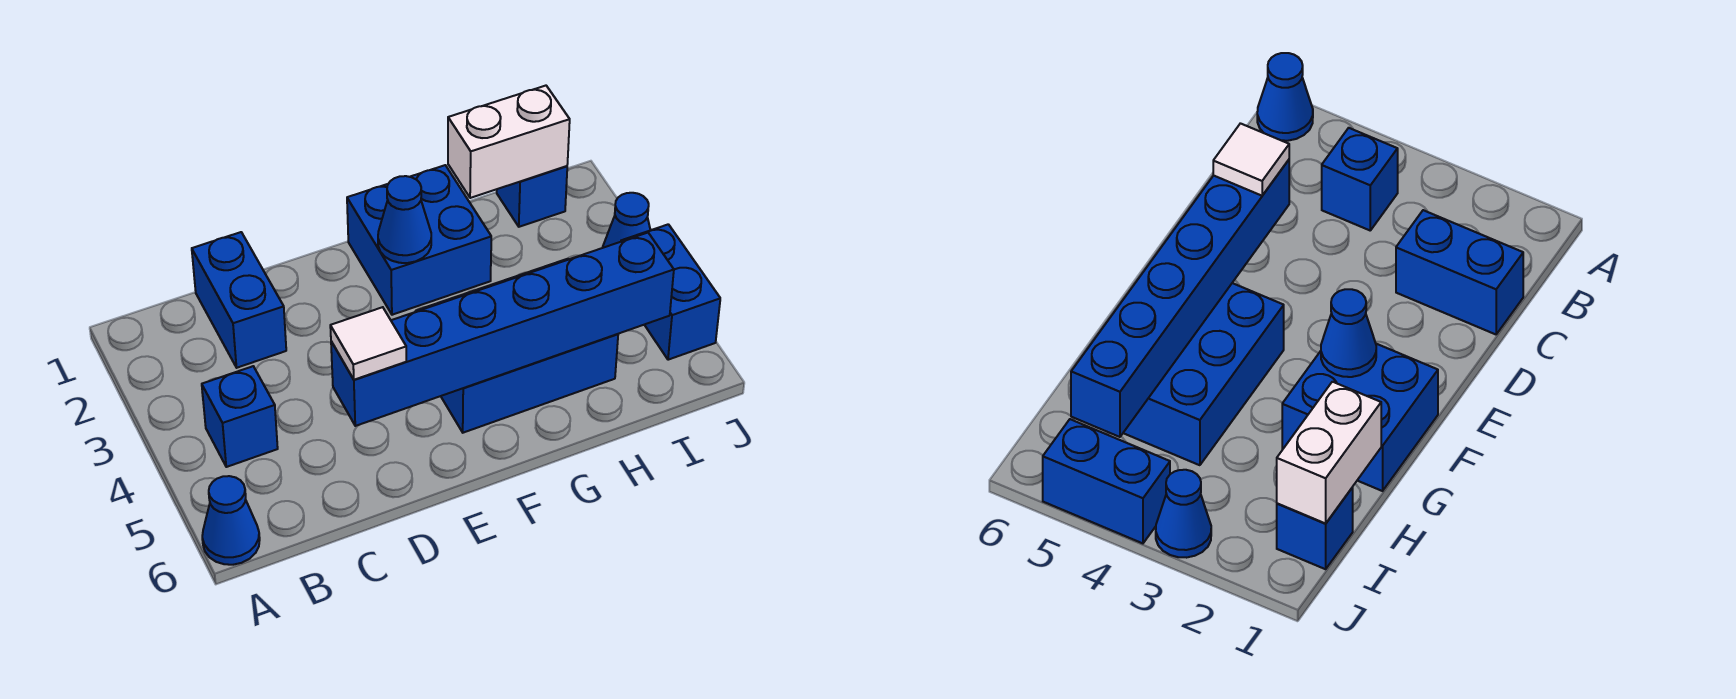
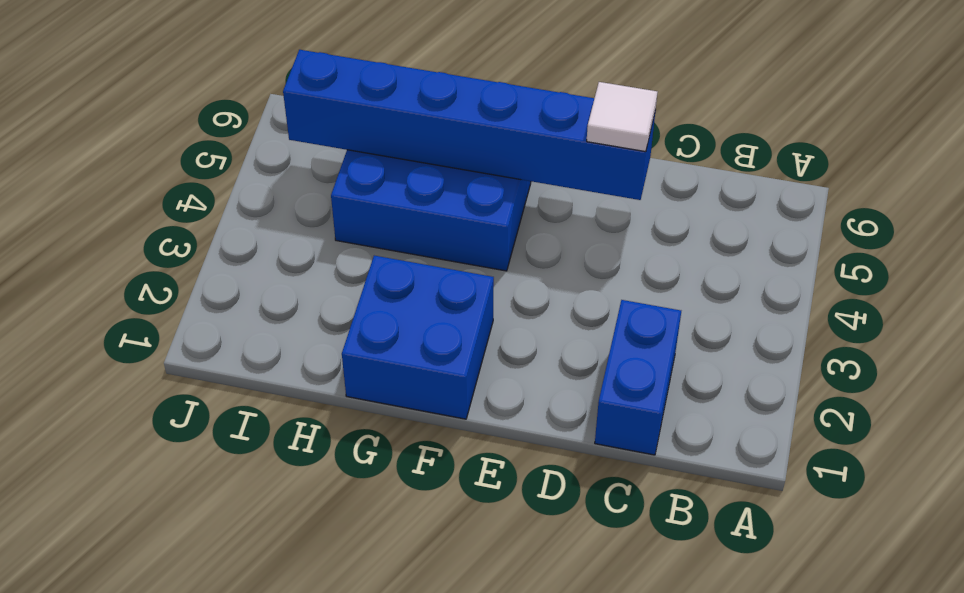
none -> blue 1x1 cone [202,476,260,565]
none -> blue 1x1 brick [202,366,278,467]
none -> blue 1x1 brick [497,166,567,227]

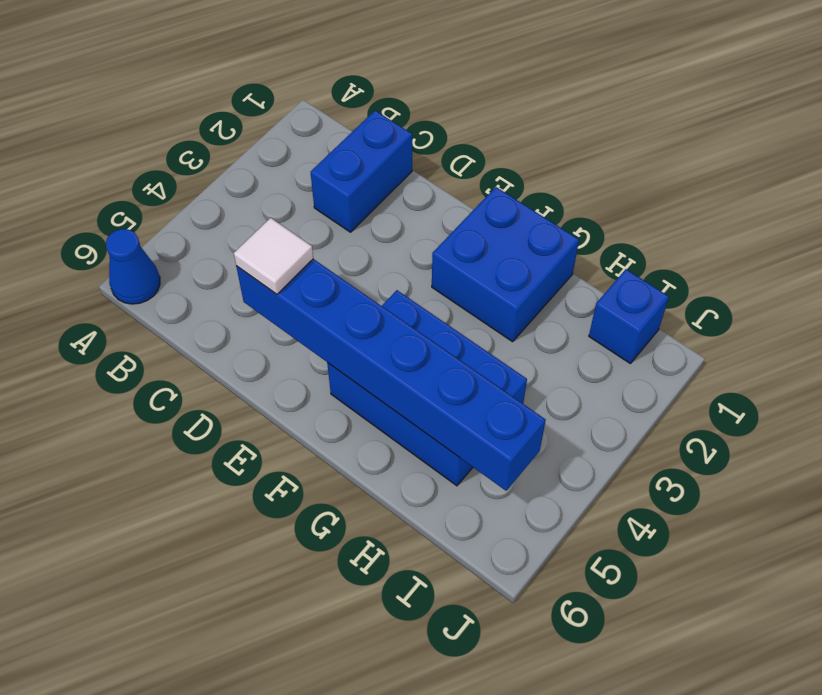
none -> blue 1x1 brick [202,366,278,467]
none -> blue 1x1 cone [603,193,650,248]
none -> blue 1x2 brick [621,224,720,360]

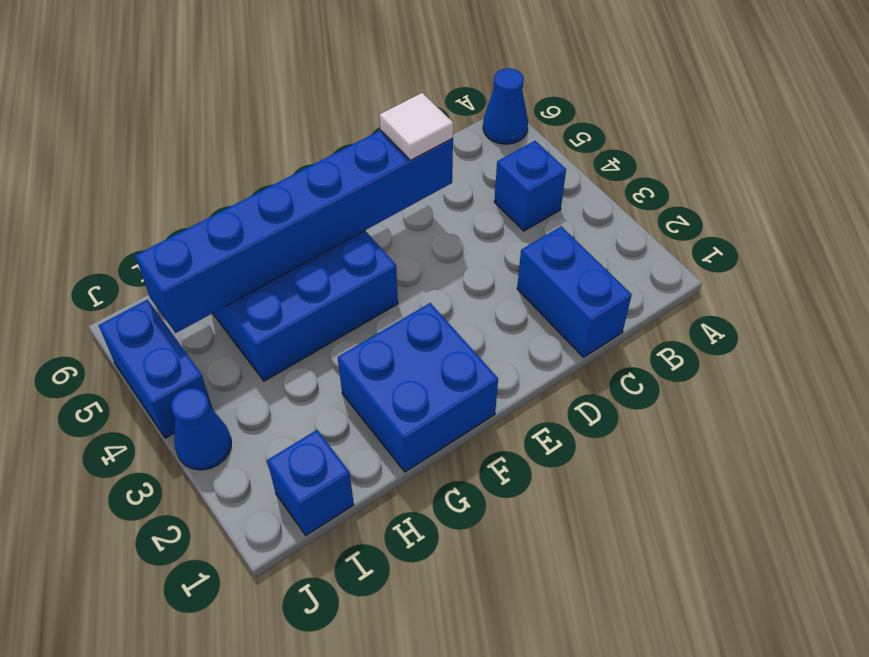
none -> blue 1x1 cone [378,176,431,263]
none -> white 1x2 brick [448,86,570,198]

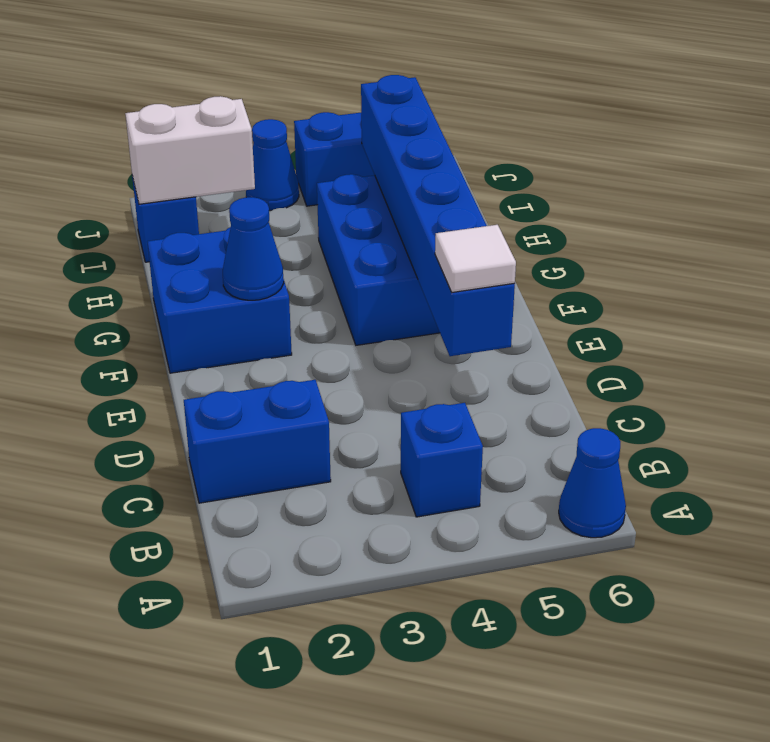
white 1x2 brick [125,96,255,204] -> white 1x2 brick turned to [448,86,570,198]

